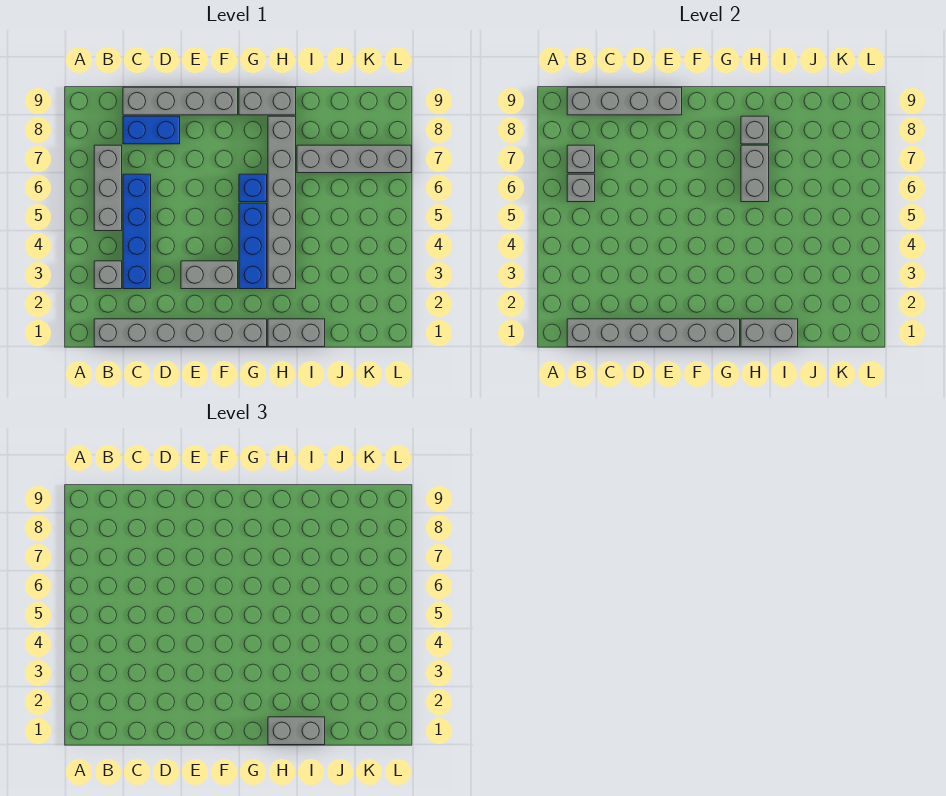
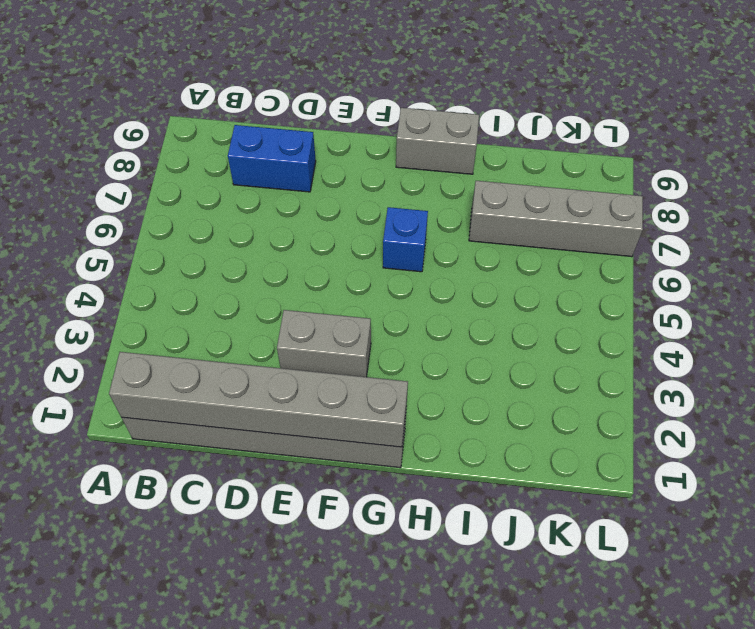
none -> grey 1x1 brick [94,261,122,289]
none -> grey 1x3 brick [94,145,122,231]
none -> blue 1x4 brick [123,174,151,289]

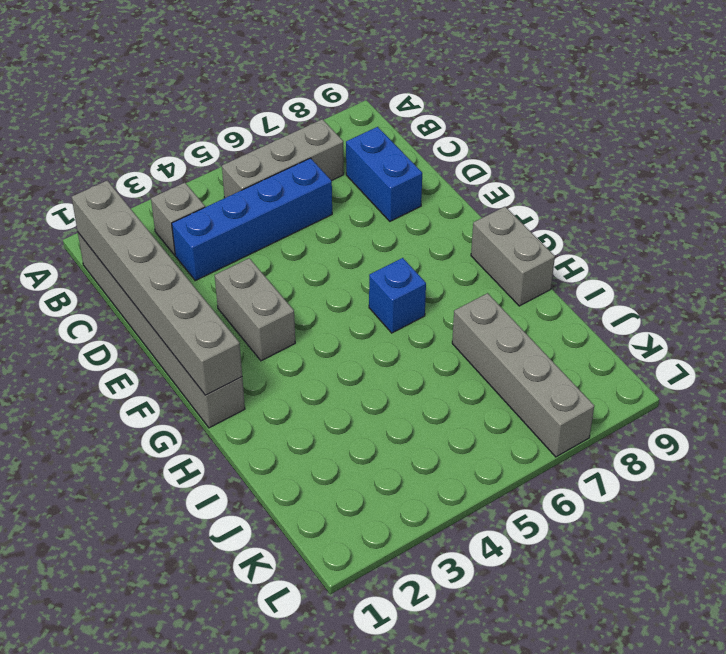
none -> grey 1x4 brick [123,87,238,115]
none -> blue 1x3 brick [239,203,267,289]
none -> grey 1x2 brick [268,319,325,347]

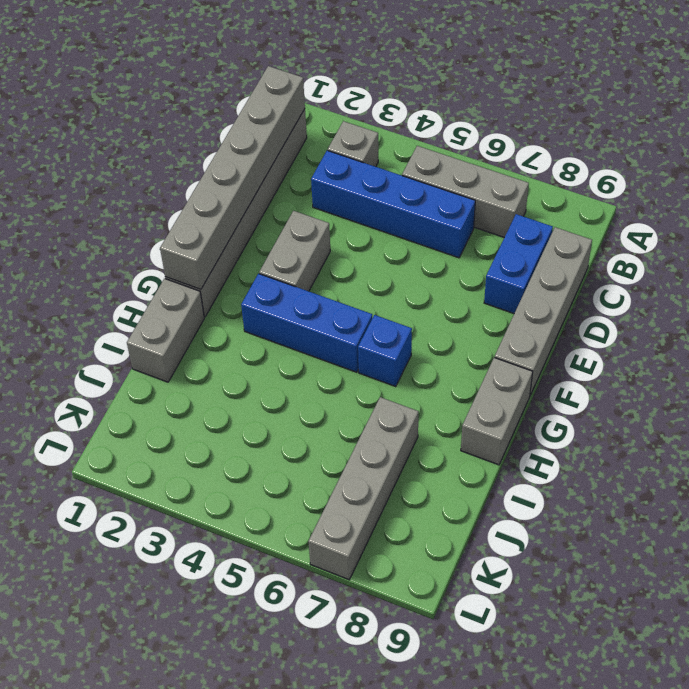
none -> grey 1x6 brick [268,116,296,289]
none -> grey 1x1 brick [567,174,595,202]
none -> grey 1x1 brick [567,145,595,173]

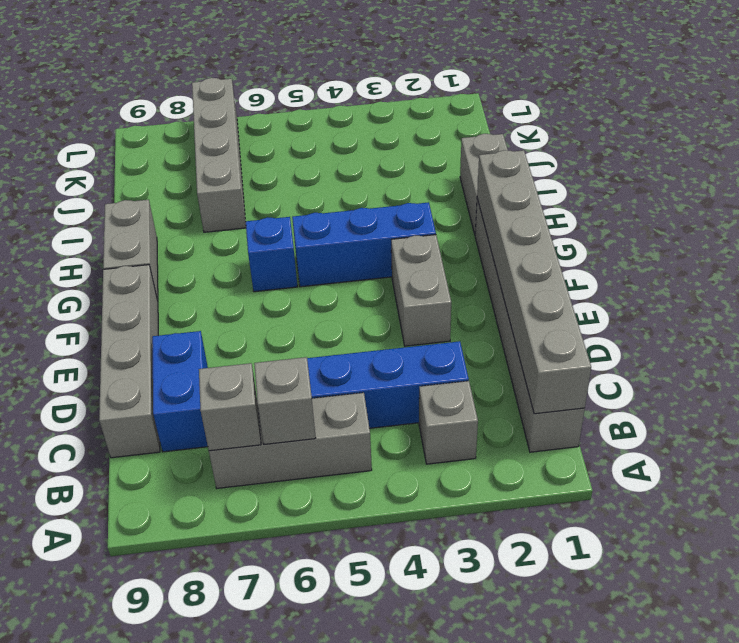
none -> grey 1x6 brick [268,116,296,289]
none -> grey 1x4 brick [567,87,682,115]
none -> grey 1x2 brick [741,319,798,347]

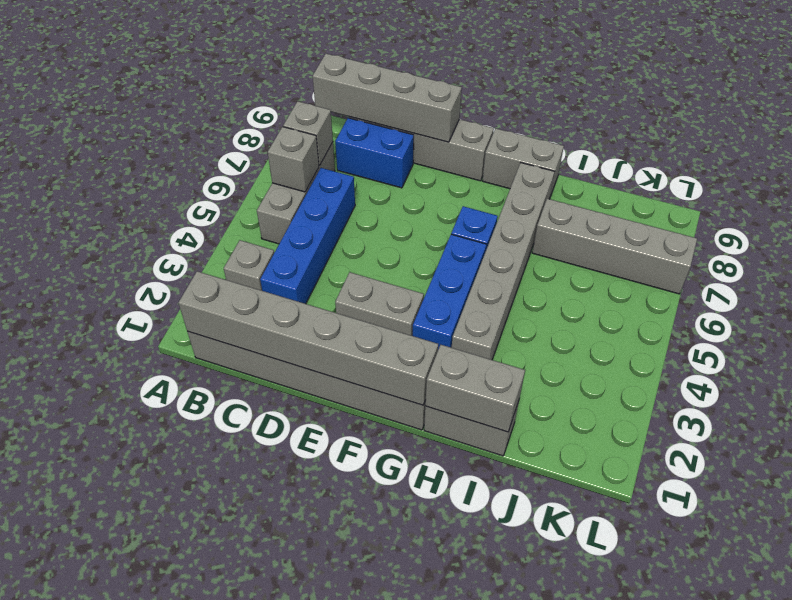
none -> grey 1x2 brick [741,145,769,202]
none -> grey 1x1 brick [741,116,769,144]
none -> grey 1x2 brick [268,717,325,745]

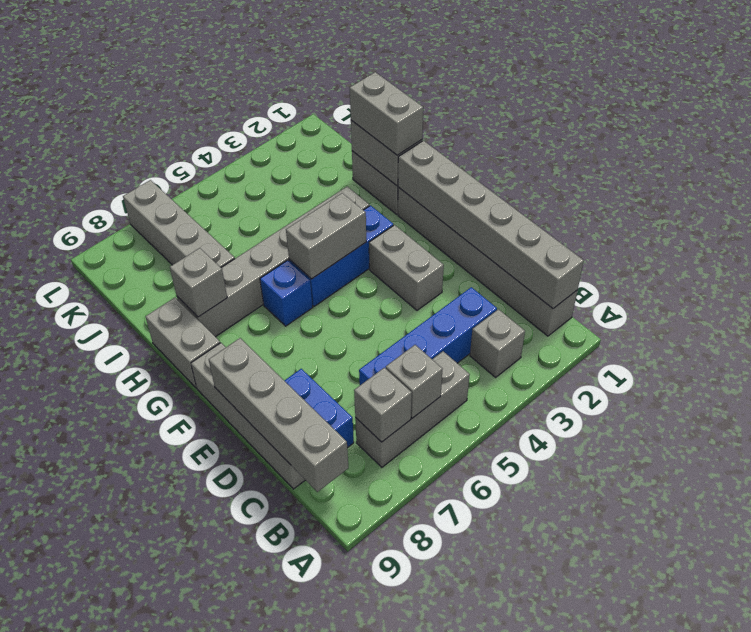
grey 1x2 brick [286,193,366,279] -> grey 1x2 brick moved to [741,145,769,202]

